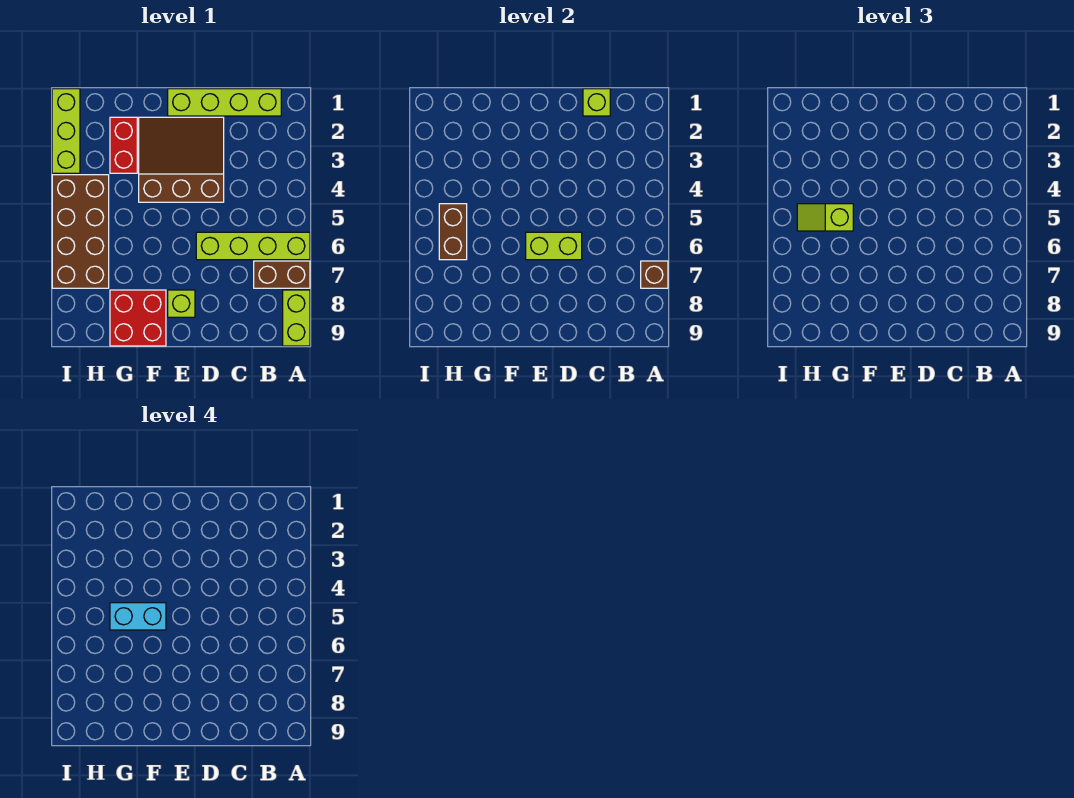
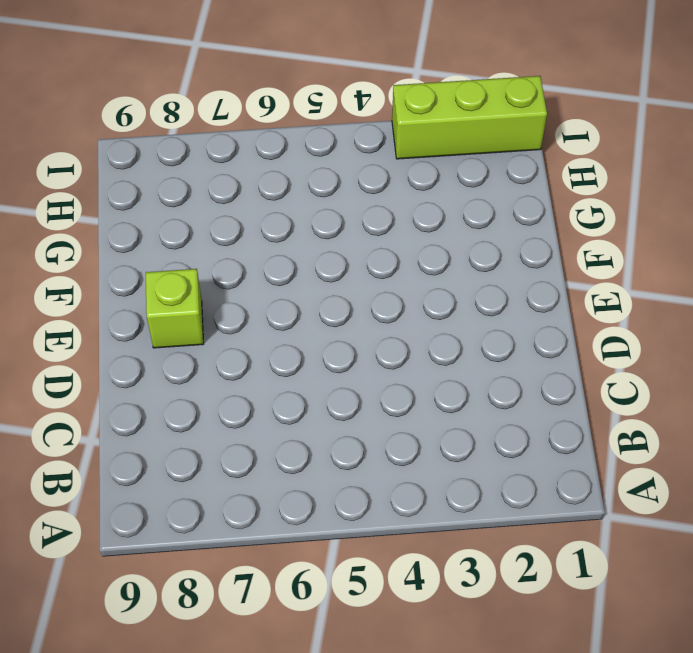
none -> lime 1x4 brick [196,232,310,260]
none -> brown 1x2 brick [254,261,310,288]
none -> lime 1x2 brick [283,290,310,346]

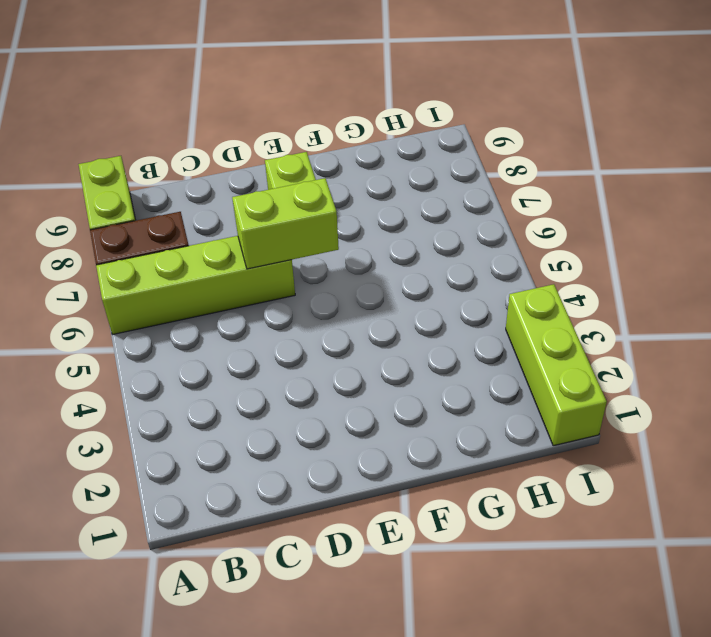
none -> lime 1x4 brick [168,89,281,116]
none -> brown 3x3 slope [139,117,224,202]
none -> red 2x2 brick [110,290,166,346]

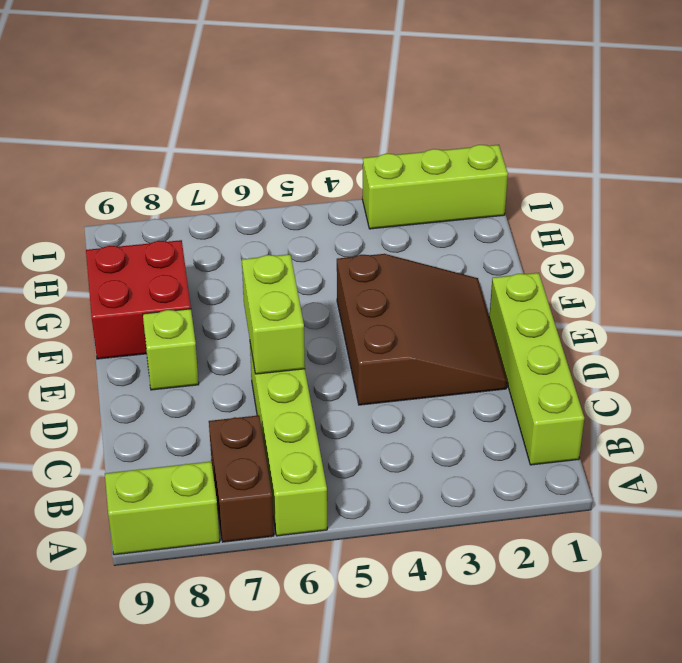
none -> red 1x2 brick [110,117,137,173]
none -> brown 2x4 brick [52,175,109,288]
none -> brown 1x1 brick [641,261,668,288]

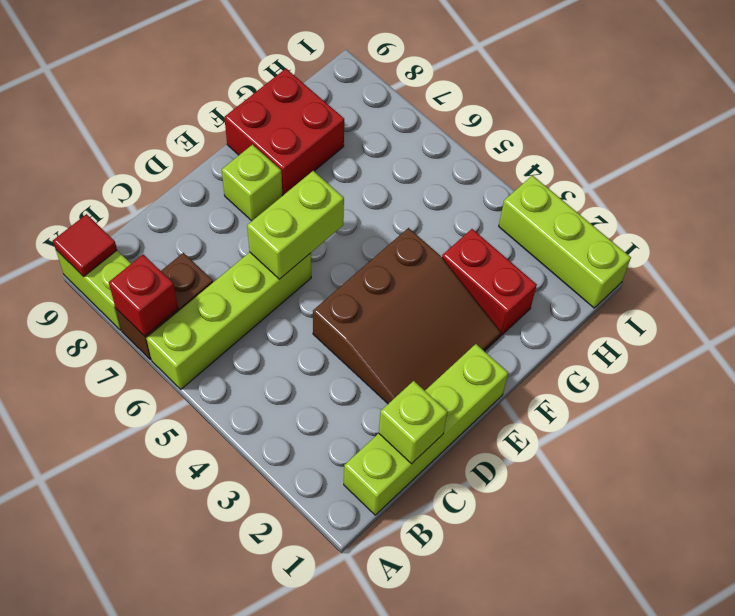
red 1x1 brick [109,255,178,336] -> brown 1x1 brick [641,261,668,288]
red 1x1 tile [53,214,117,277] -> none
none -> brown 2x4 brick [52,175,109,288]
none -> brown 1x2 brick [439,204,467,260]
none -> lime 1x2 slope [797,204,853,231]

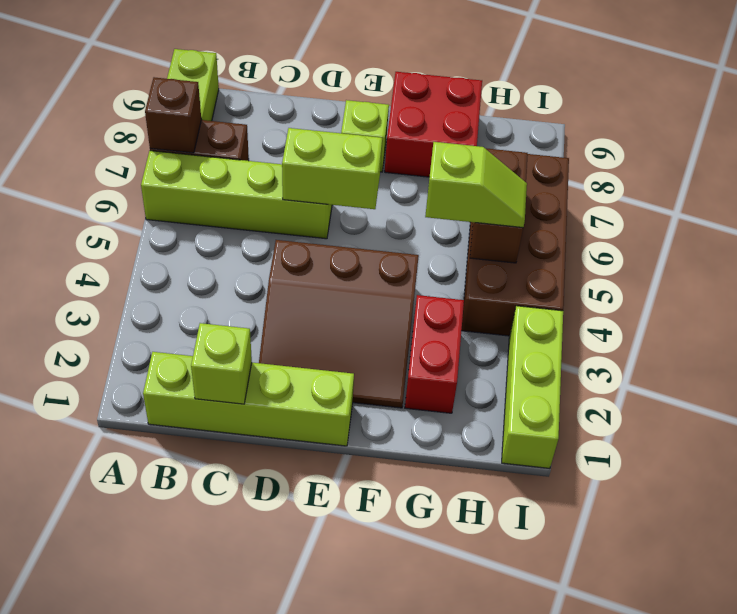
none -> cyan 1x2 brick [110,603,166,630]

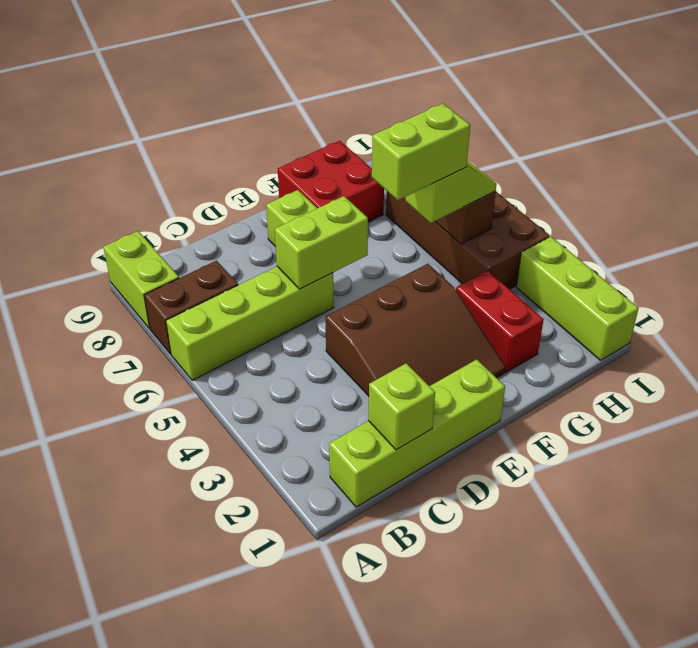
lime 1x2 brick [372,103,470,200] -> cyan 1x2 brick [110,603,166,630]
none -> brown 1x1 brick [641,261,668,288]

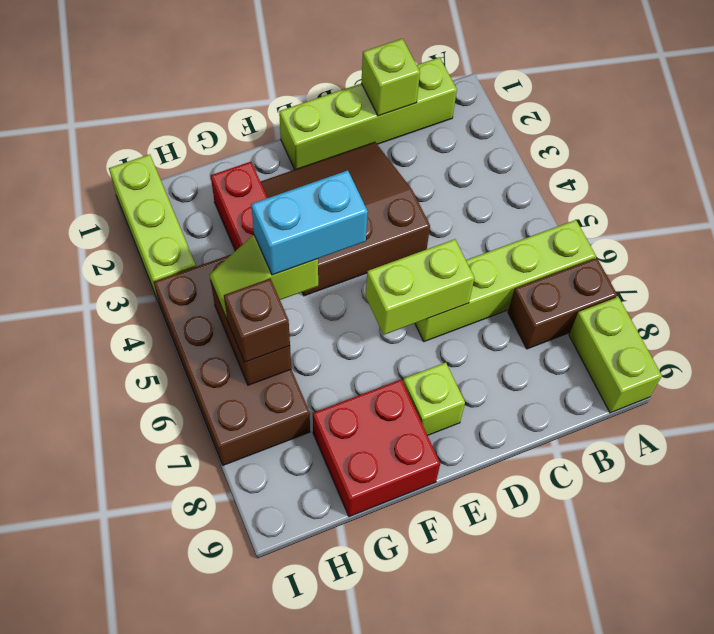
brown 1x1 brick [224,279,290,362] -> brown 1x1 brick moved to [641,261,668,288]

